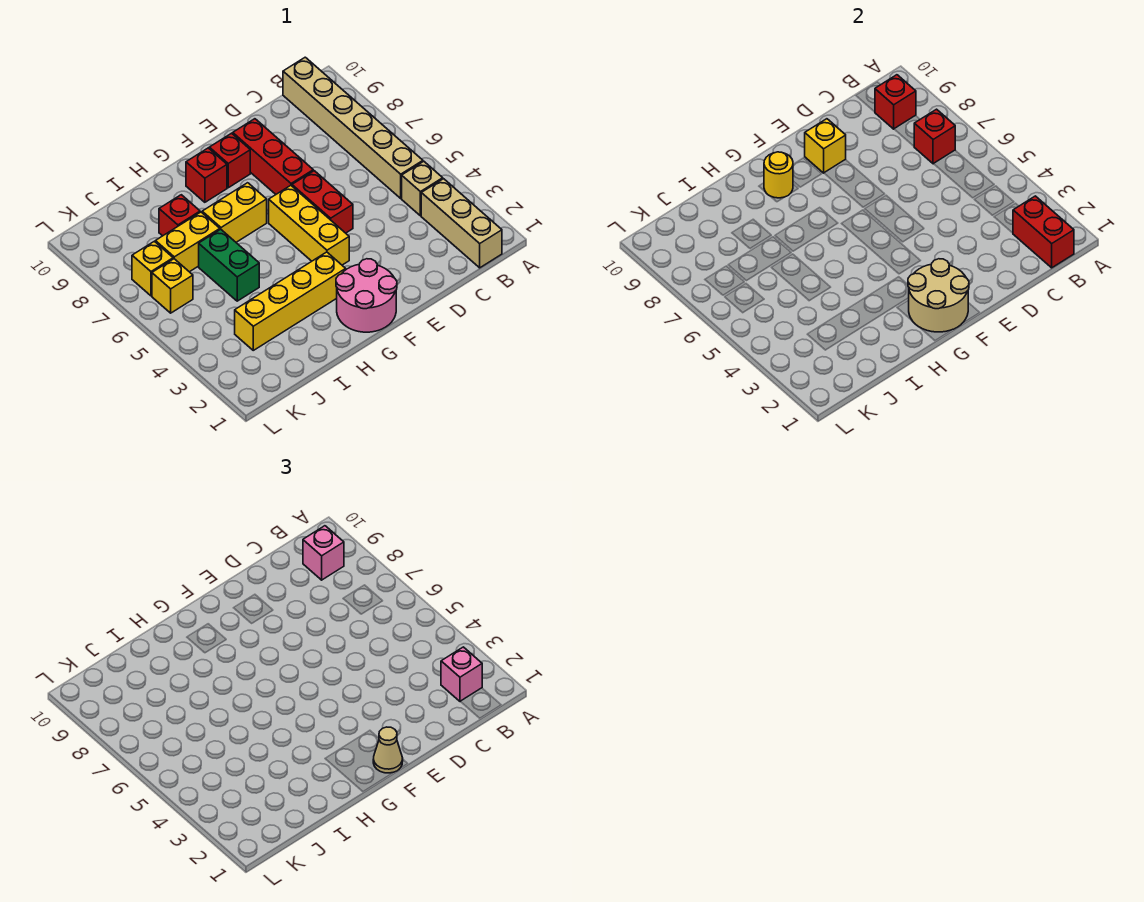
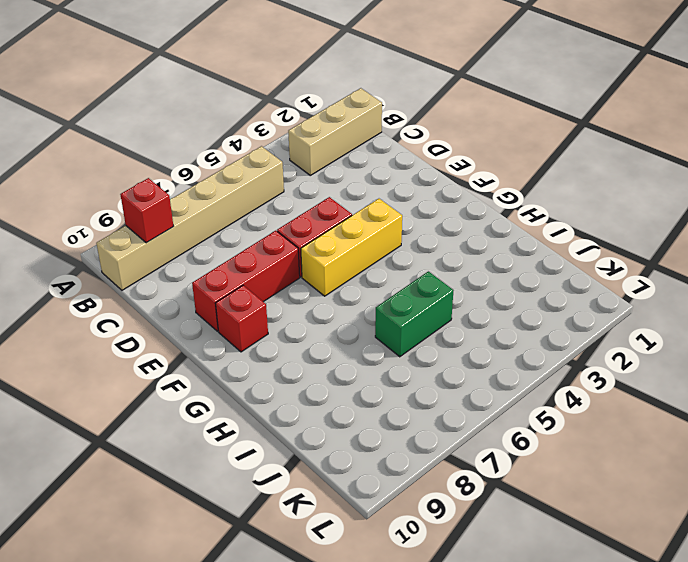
none -> tan 1x1 brick [402,161,443,216]
none -> pink 2x2 round brick [336,259,397,332]
none -> yellow 1x4 brick [235,252,346,350]

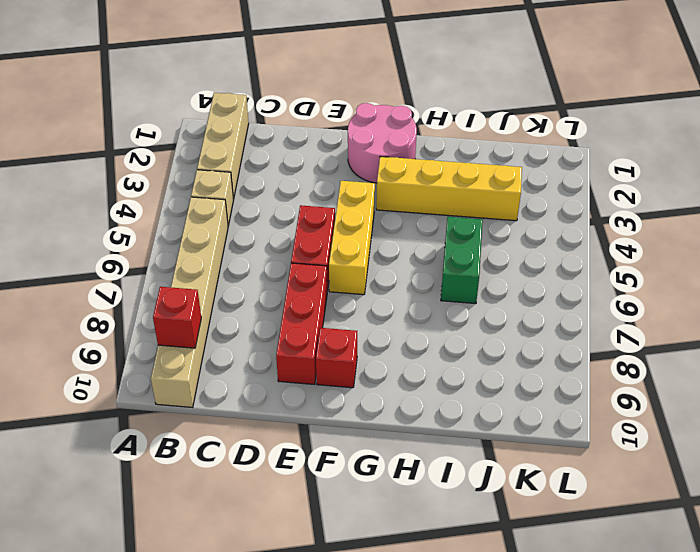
none -> yellow 1x2 brick [202,183,267,242]
none -> red 1x1 brick [186,148,227,202]
none -> yellow 1x2 brick [155,212,220,272]

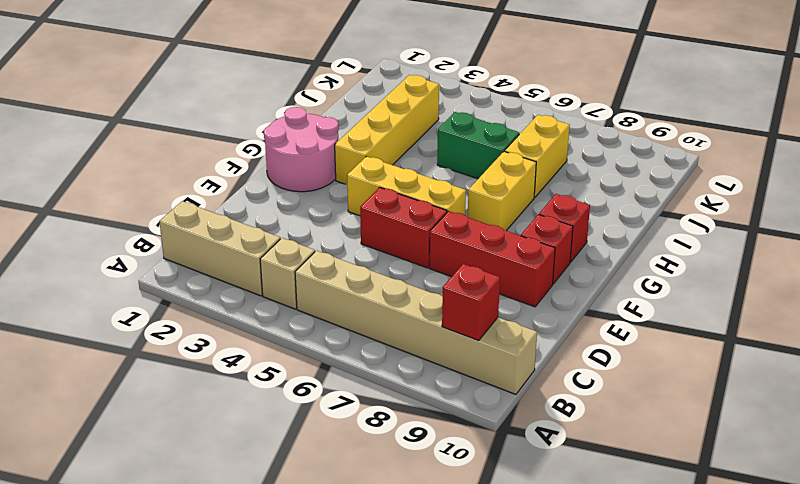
none -> red 1x1 brick [159,195,200,236]
none -> yellow 1x1 brick [152,259,193,313]
none -> yellow 1x1 brick [132,241,173,296]

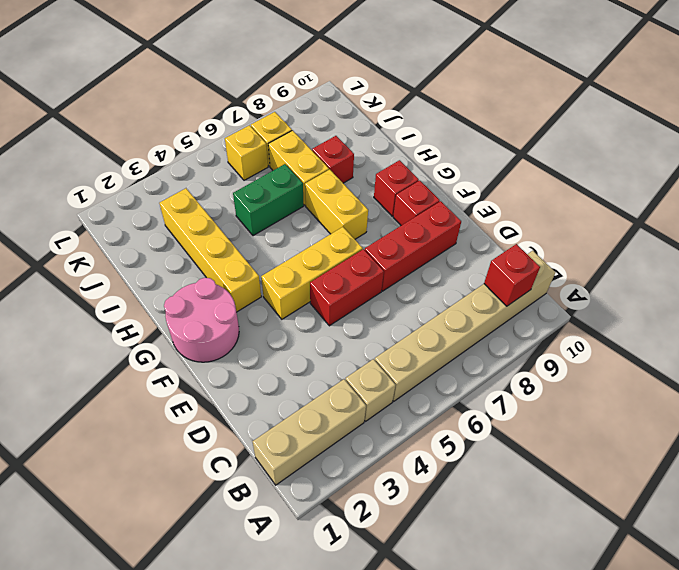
none -> red 1x2 brick [1013,196,1074,268]
none -> red 1x1 brick [914,109,955,164]
none -> yellow 1x1 brick [805,119,846,173]

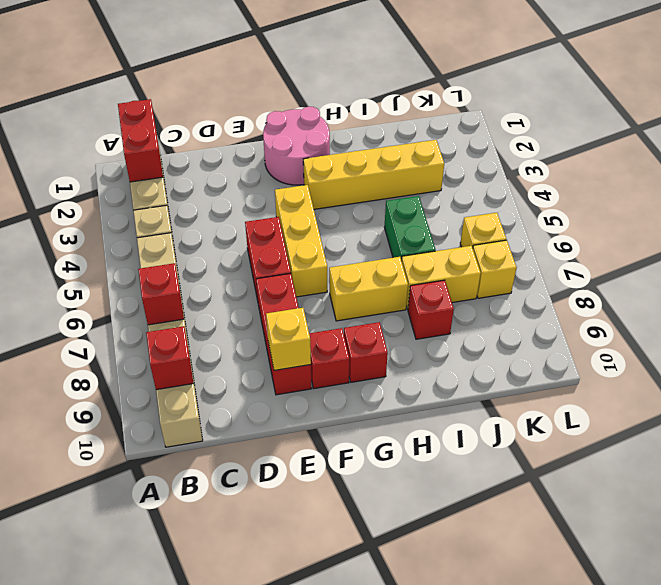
none -> tan 2x2 round brick [908,259,969,332]
none -> yellow 1x1 round brick [764,152,793,198]
none -> pink 1x1 brick [441,647,482,702]

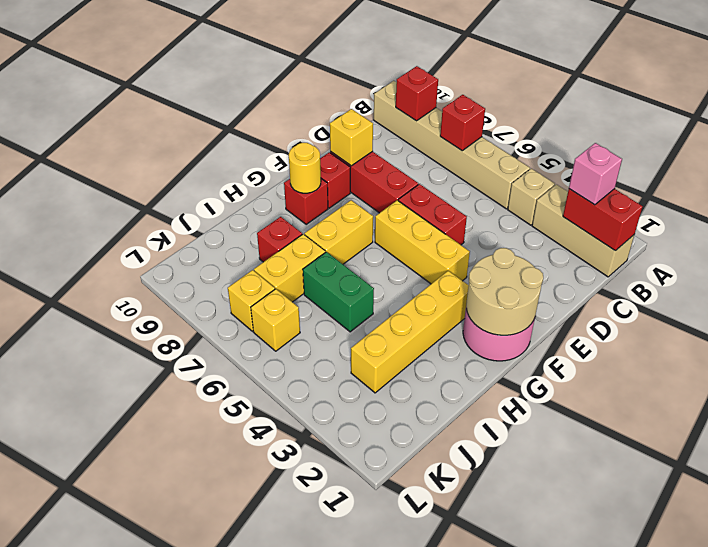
none -> pink 1x1 brick [303,526,344,580]
none -> tan 1x1 cone [373,727,403,773]

